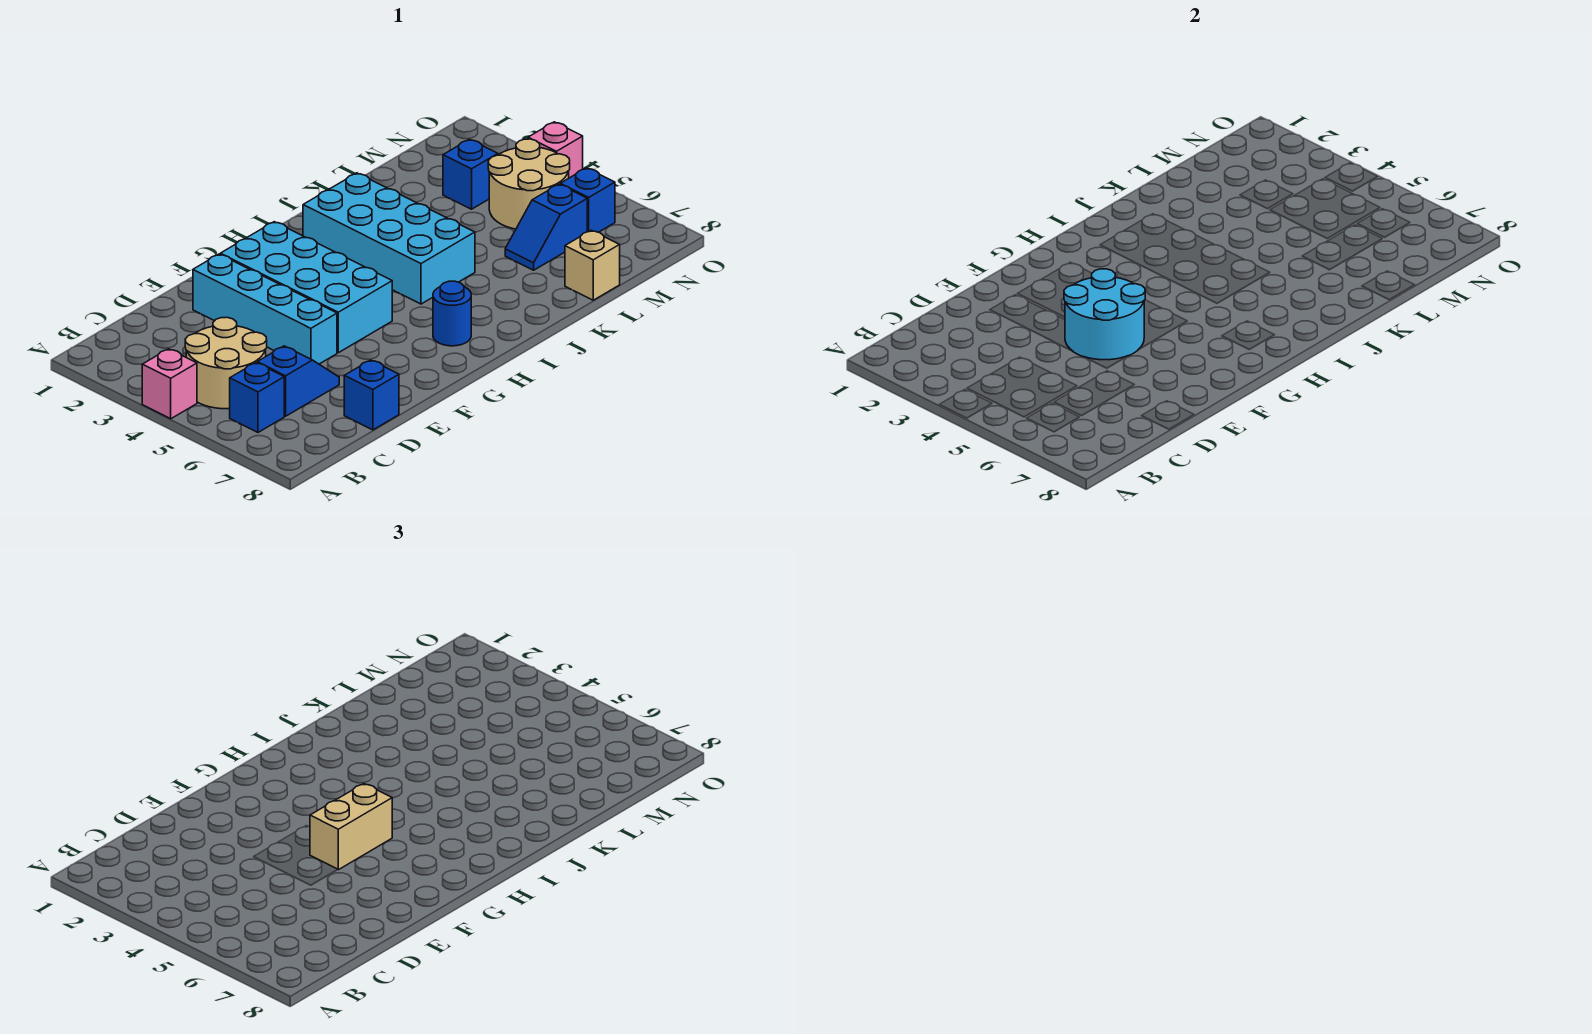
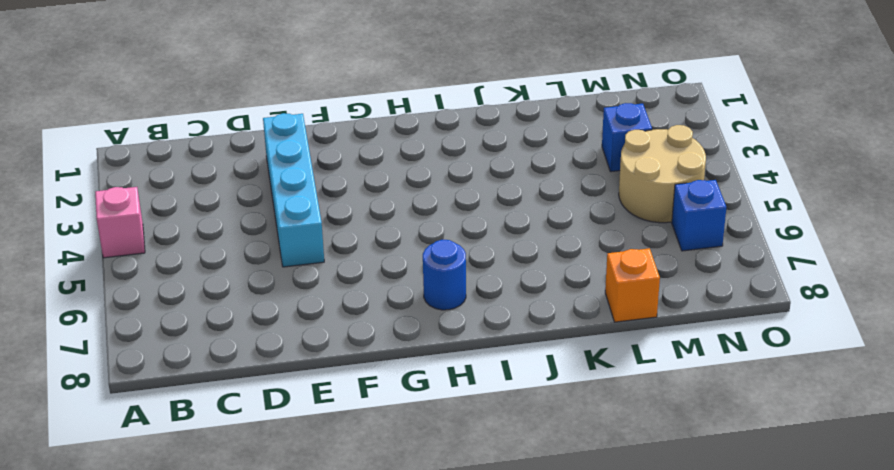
orange 1x1 brick [605,248,660,322] -> tan 1x1 brick [565,230,620,300]
none -> tan 2x2 round brick [185,317,267,409]
none -> blue 1x1 brick [230,363,284,432]
none -> blue 1x2 slope [257,346,339,416]

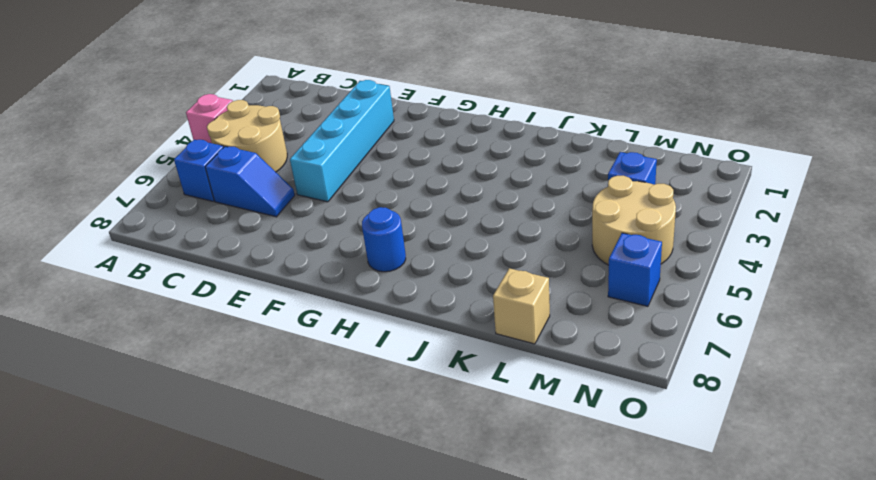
none -> blue 1x1 brick [344,360,399,430]
none -> cyan 2x4 brick [220,222,392,353]
none -> cyan 2x4 brick [303,173,475,304]

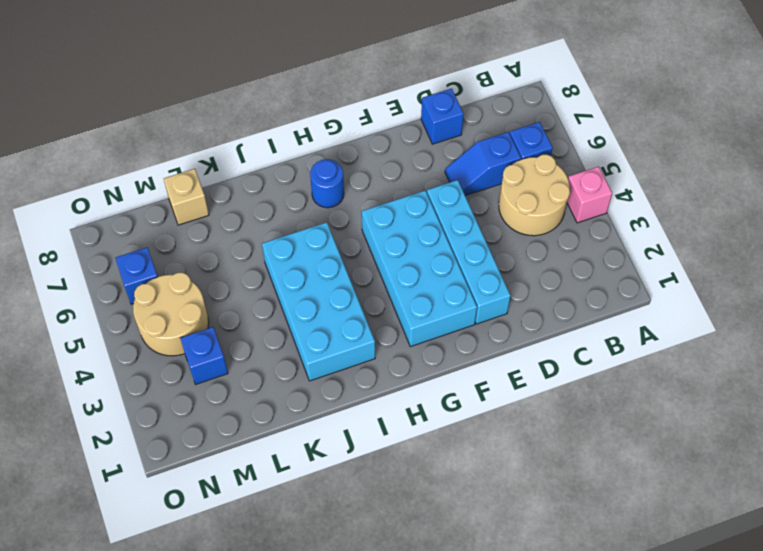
none -> blue 1x2 slope [505,184,587,270]
none -> pink 1x1 brick [528,122,583,178]
none -> cyan 2x2 round brick [1064,269,1145,360]

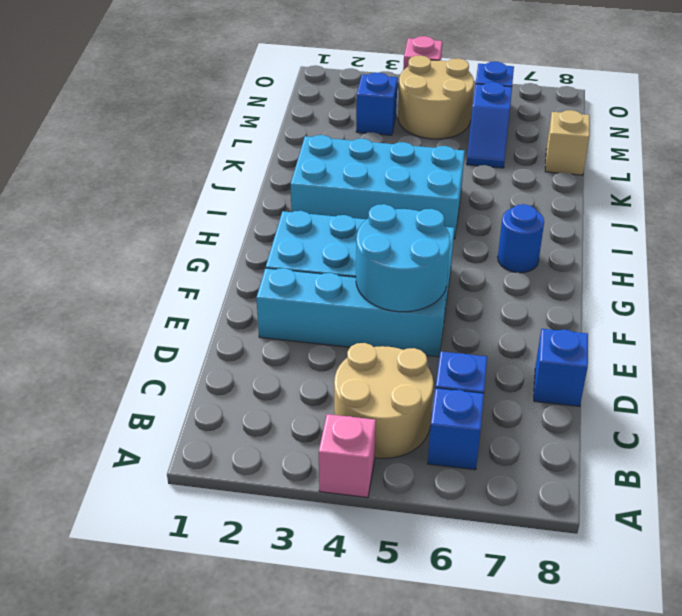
none -> tan 1x2 brick [310,784,392,870]

